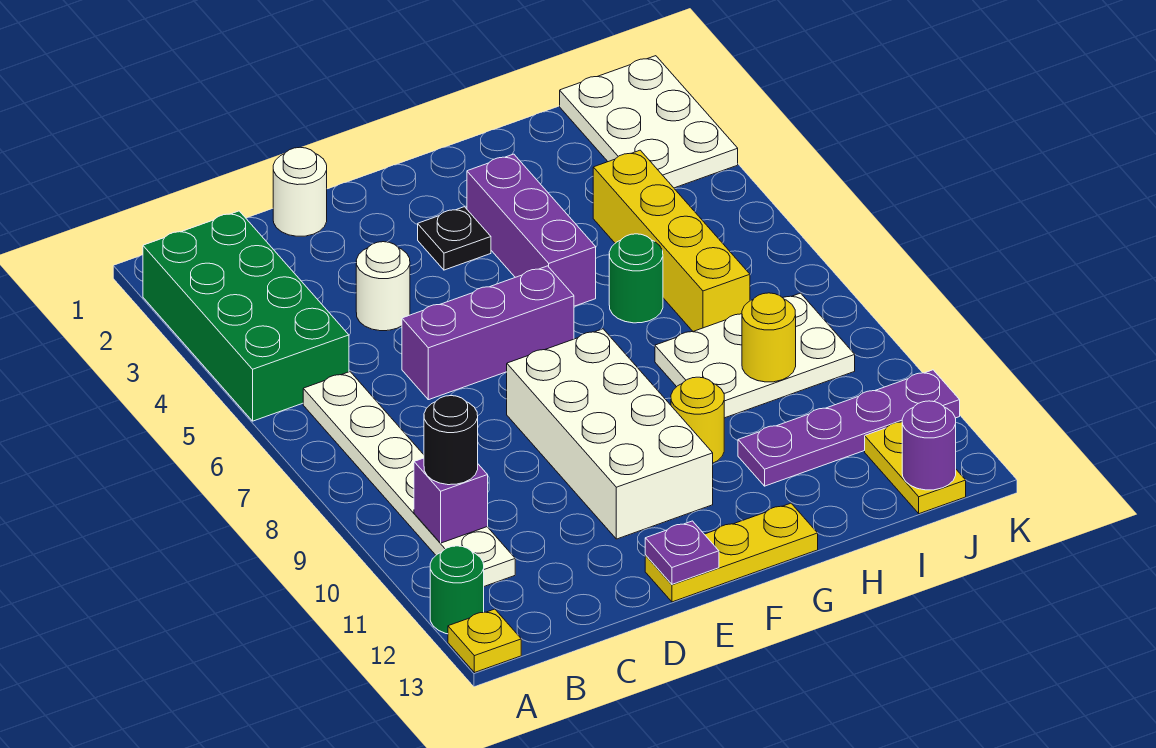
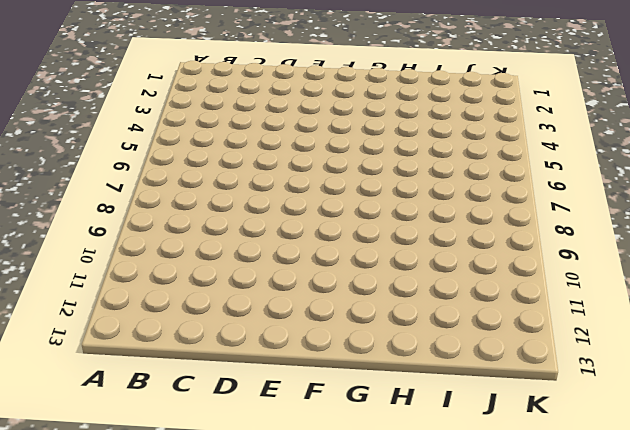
none -> green 2x4 brick [143,211,349,421]
none -> green 1x1 round brick [430,546,484,634]
none -> yellow 1x1 plate [448,609,521,673]

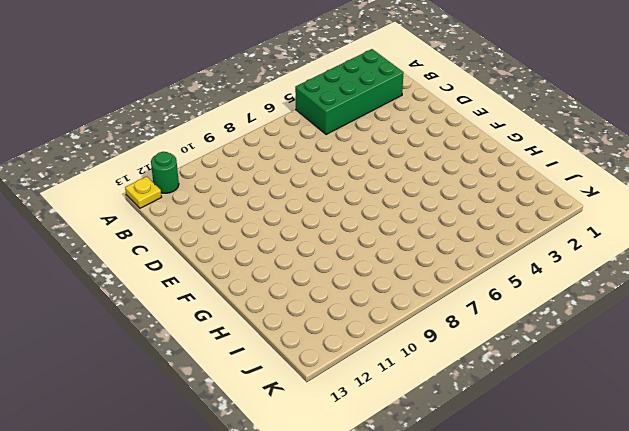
none -> white 1x6 plate [303,372,515,586]
none -> white 1x1 round brick [273,147,327,236]
none -> white 1x1 round brick [356,242,410,331]

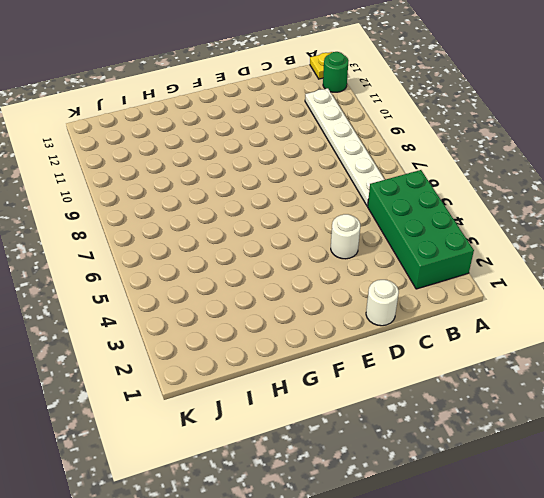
none -> purple 1x3 brick [402,266,574,400]
none -> white 2x4 brick [507,329,713,539]
none -> yellow 1x3 plate [645,503,818,602]

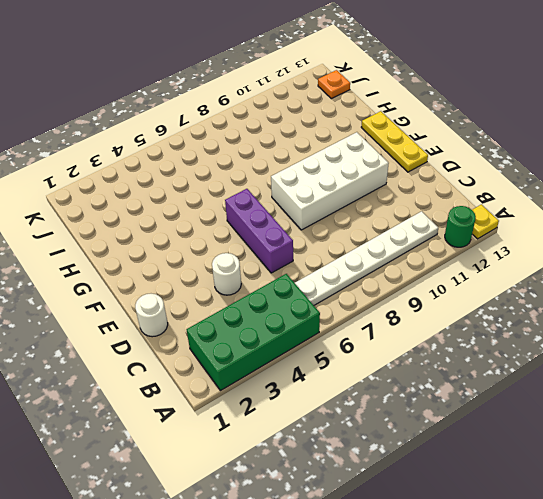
orange 1x1 plate [318,70,350,99] -> yellow 1x2 plate [865,422,966,514]
none -> black 1x1 plate [418,207,491,270]
none -> purple 1x3 brick [467,154,596,306]
none -> yellow 1x1 round brick [671,377,724,463]

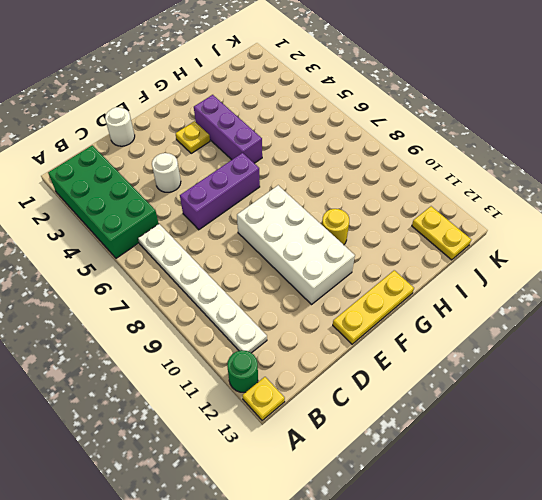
yellow 1x1 plate [176,121,210,153] -> black 1x1 plate [418,207,491,270]
none -> green 1x1 round brick [609,234,663,323]
none -> white 2x3 plate [655,293,855,418]
none -> purple 1x4 plate [738,370,960,486]

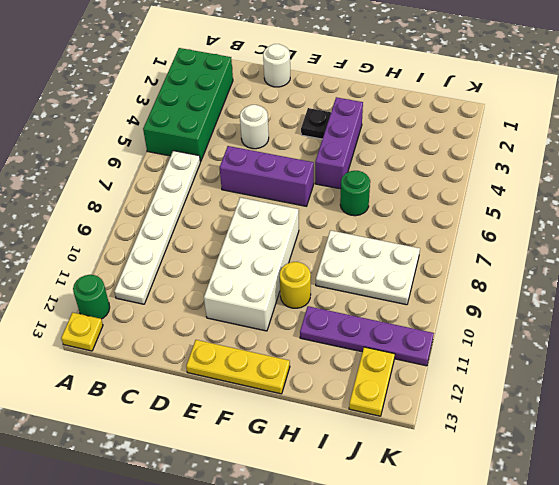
none -> yellow 1x4 brick [593,150,750,331]
none -> white 2x3 plate [560,56,738,188]
none -> purple 1x1 brick [414,458,488,543]

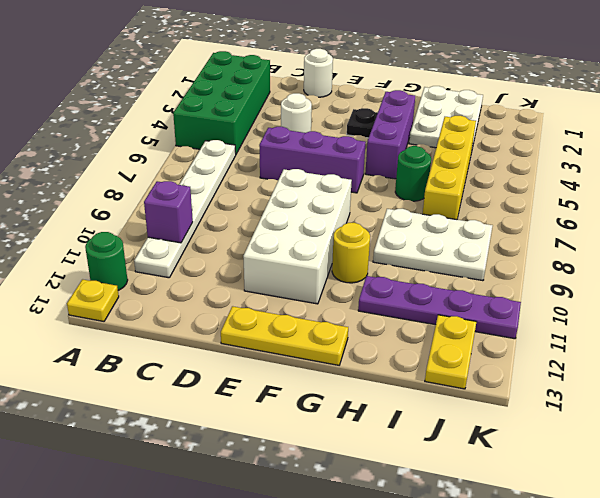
white 2x3 plate [409,86,483,148] -> white 2x3 plate moved to [560,56,738,188]
none -> purple 1x1 plate [645,521,719,584]
none -> yellow 1x1 round brick [742,293,796,382]
none -> purple 1x1 round brick [902,401,956,490]

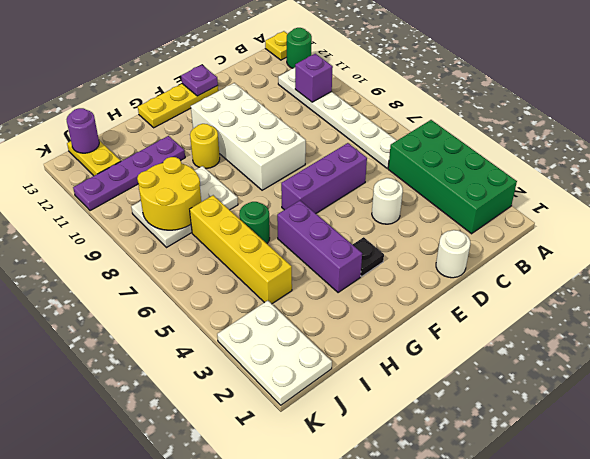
yellow 2x2 round brick [137,157,201,230] -> yellow 1x1 round brick [742,293,796,382]
none -> black 1x1 round brick [424,396,478,485]

